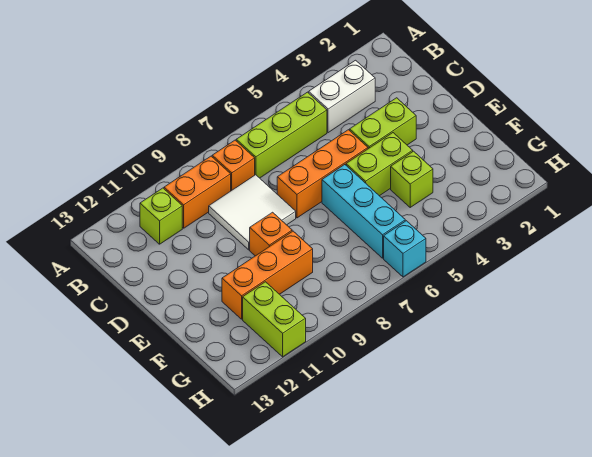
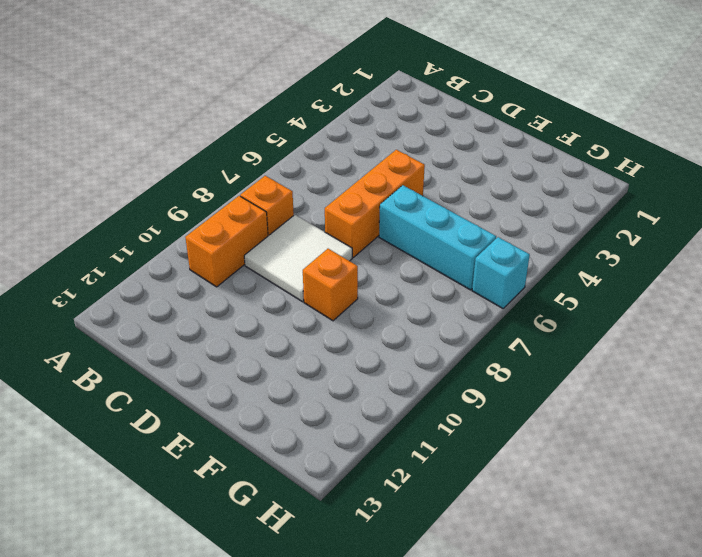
none -> white 1x2 brick [309,60,375,133]
none -> lime 1x3 brick [236,92,327,178]
none -> lime 1x1 brick [140,188,182,244]

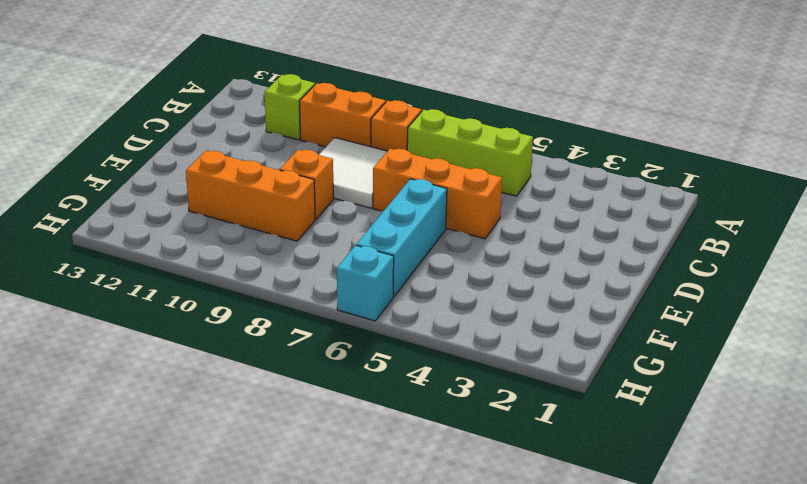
none -> white 1x2 brick [309,60,375,133]
none -> lime 1x2 brick [350,98,416,149]
none -> lime 1x2 brick [346,133,413,196]

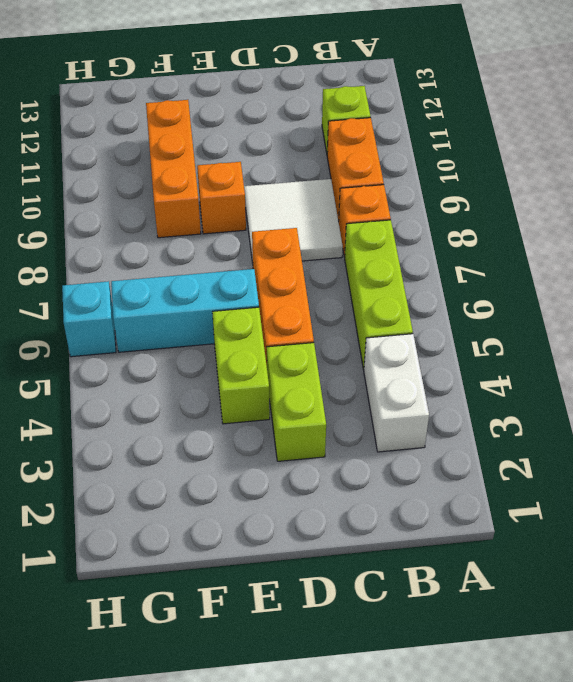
none -> lime 1x1 brick [391,151,433,207]
none -> lime 1x2 brick [243,282,306,357]

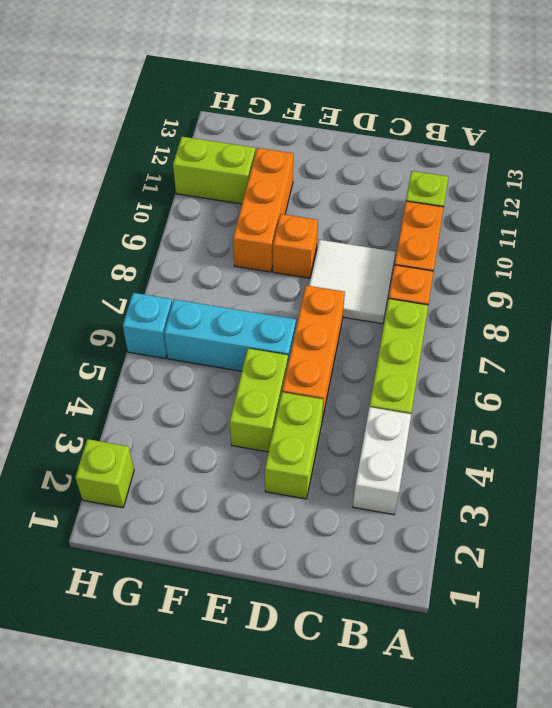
lime 1x1 brick [75,439,134,508] -> lime 1x1 brick moved to [391,151,433,207]

